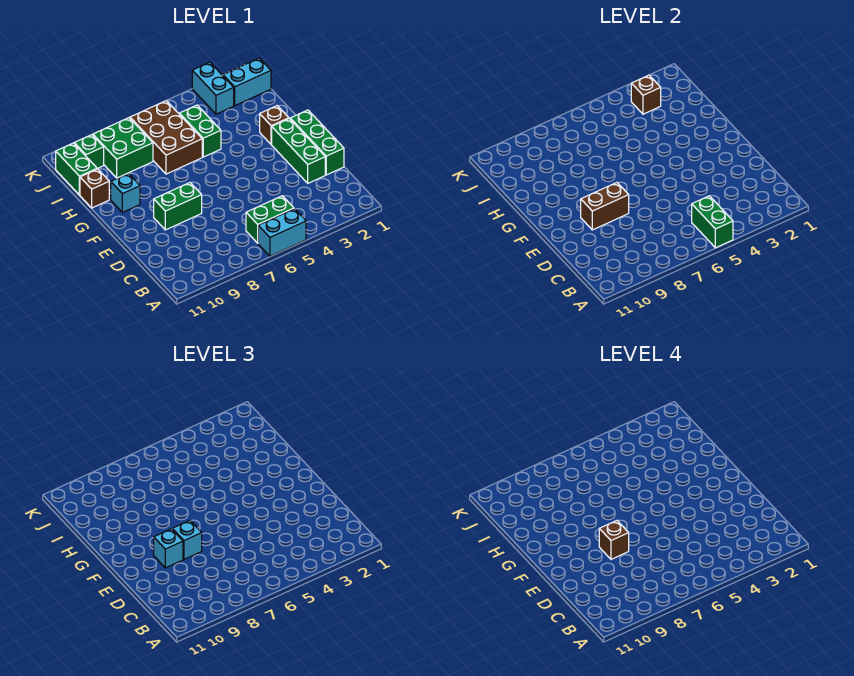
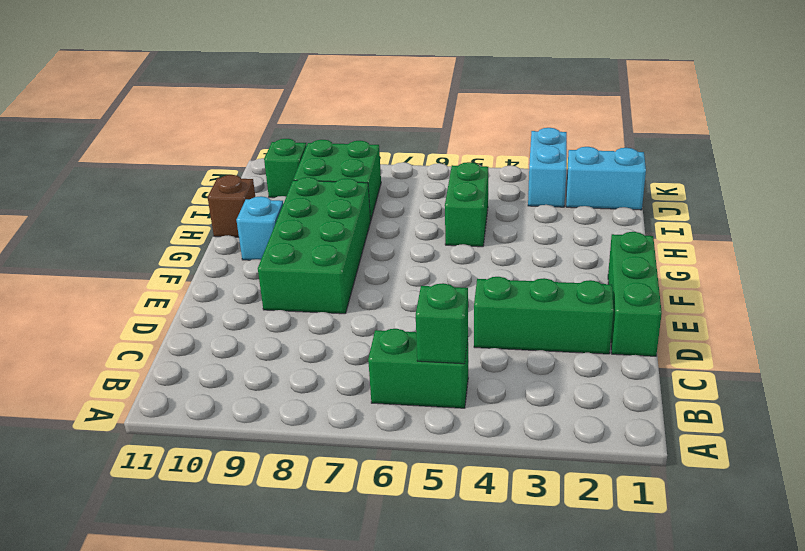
green 1x1 brick [416,283,468,364] -> green 1x2 brick [692,196,733,248]
green 1x3 brick [474,277,613,354] -> green 1x3 brick turned to [272,119,325,183]
green 2x4 brick [258,177,371,314] -> green 1x2 brick [154,183,202,230]
none -> cyan 1x2 brick [258,209,306,256]
none -> brown 1x1 brick [260,106,289,145]
none -> brown 2x3 brick [130,101,202,174]

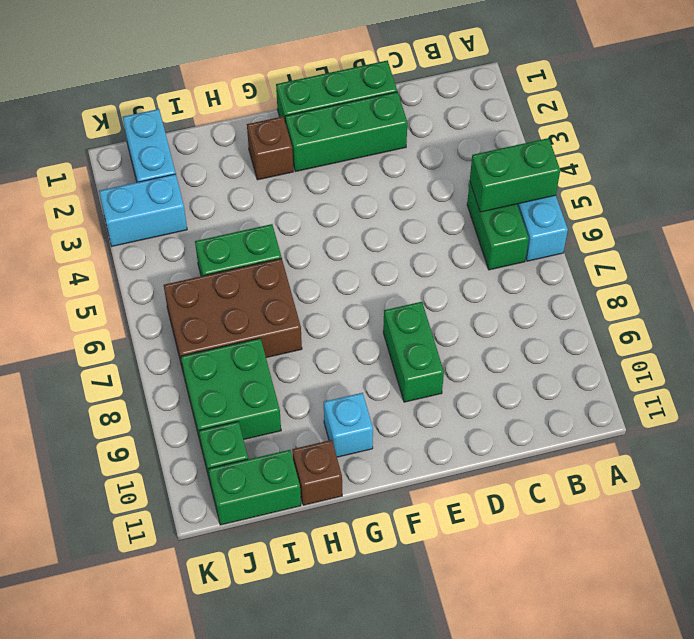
none -> brown 1x2 brick [581,183,629,230]
none -> brown 1x1 brick [631,75,661,114]
none -> cyan 1x1 brick [172,521,202,559]

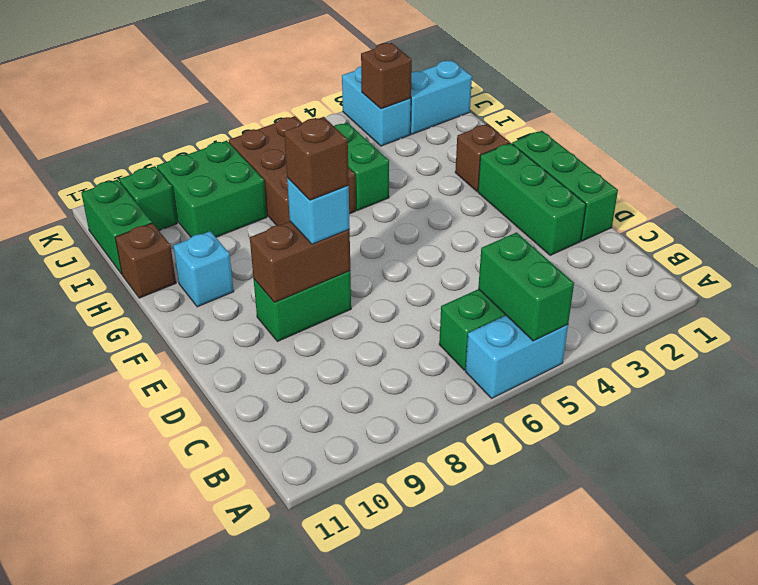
none -> cyan 1x1 brick [154,529,183,568]

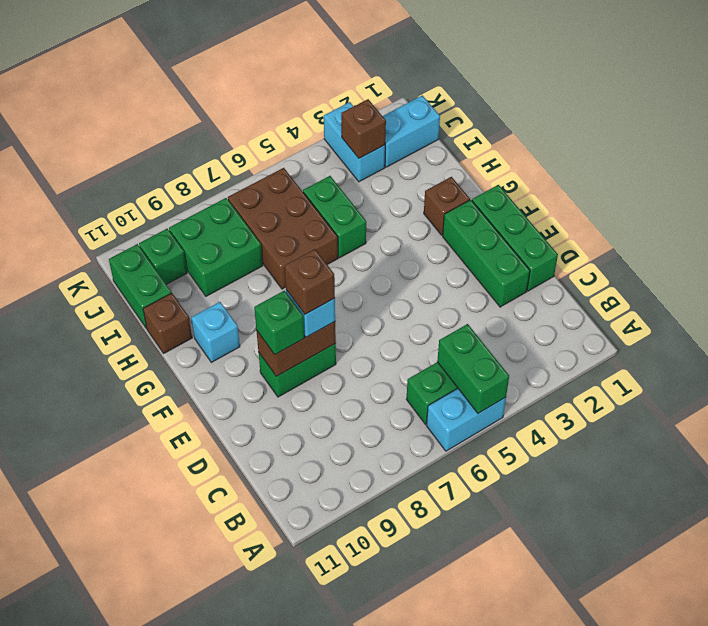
green 1x1 brick [254,291,304,354] -> cyan 1x1 brick [154,529,183,568]

